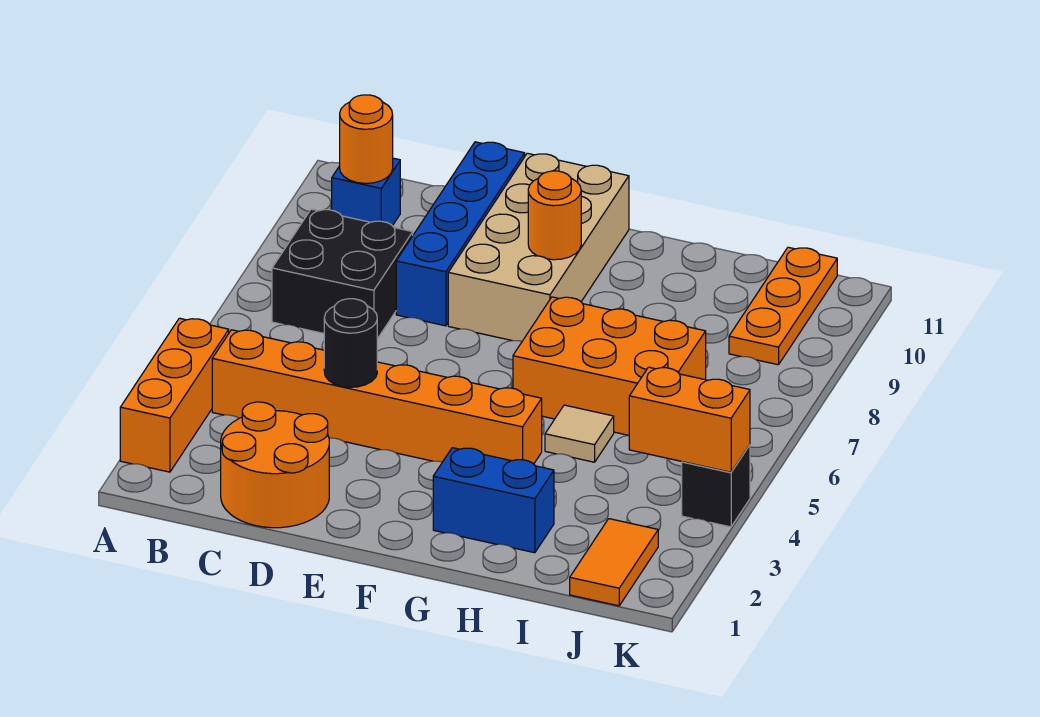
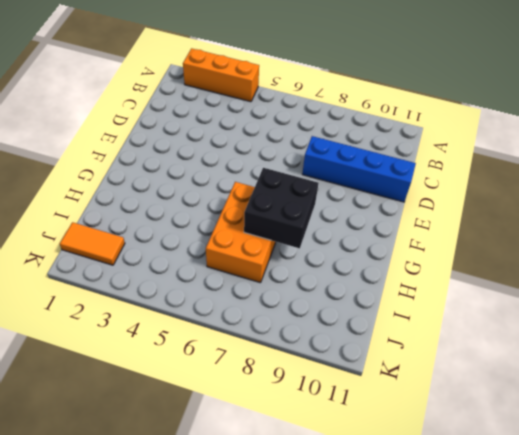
black 2x2 brick [244,168,319,248] -> black 2x2 brick moved to [272,209,413,339]
none -> orange 1x6 brick [212,330,542,464]
none -> blue 1x1 brick [332,158,400,226]
none -> orange 2x2 round brick [221,402,329,528]

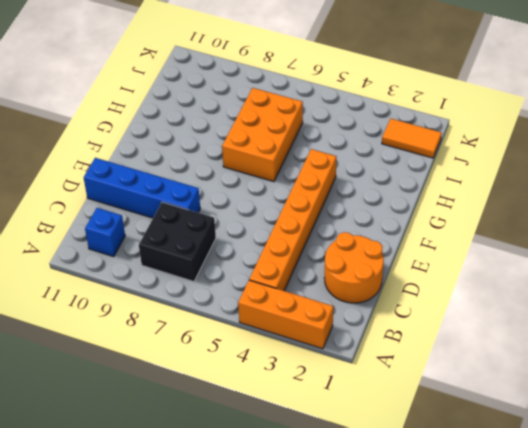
none -> tan 2x4 brick [448,153,629,341]
none -> blue 1x2 brick [433,448,554,553]
none -> tan 1x1 tile [545,405,614,462]

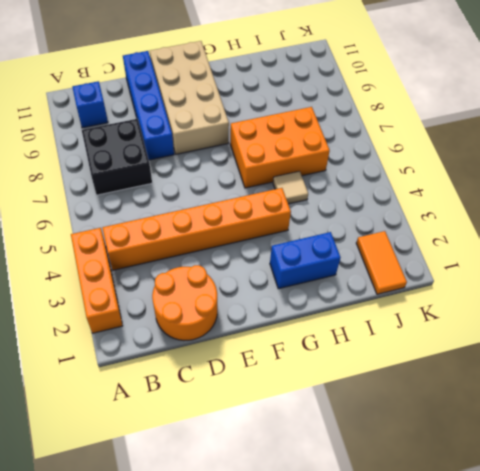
none -> orange 1x3 plate [729,247,837,365]
none -> black 1x1 brick [682,445,750,527]
none -> orange 1x1 round brick [340,95,393,183]

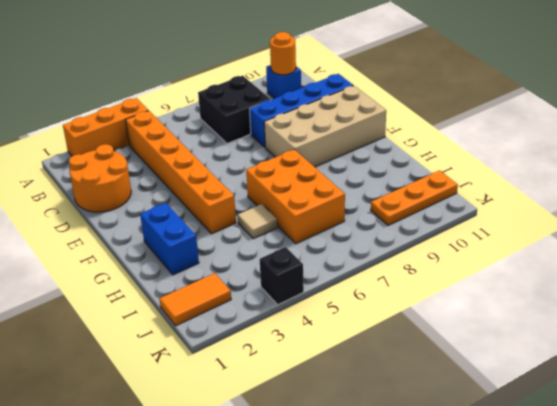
none -> black 1x1 round brick [324,299,377,387]
none -> orange 1x1 round brick [528,171,581,260]
none -> orange 1x2 brick [629,367,750,472]

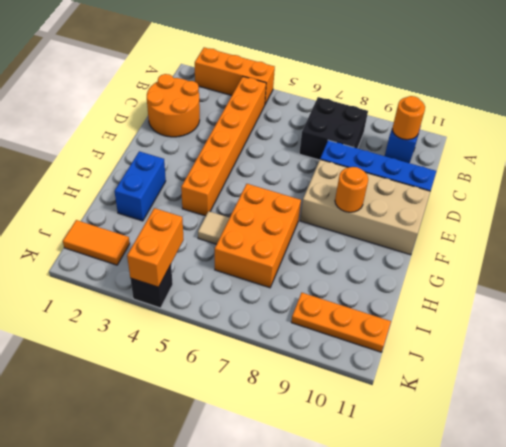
none -> black 1x1 round brick [324,299,377,387]

